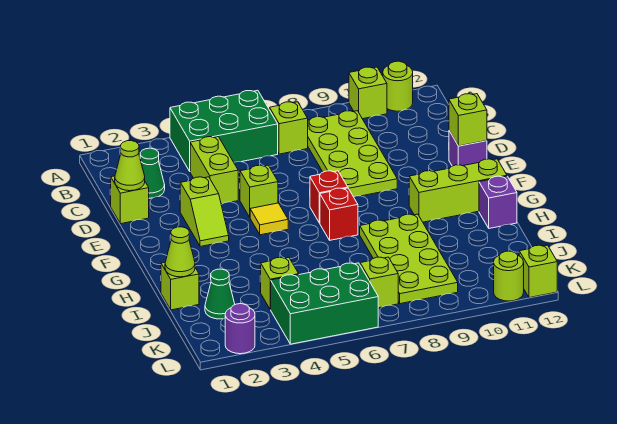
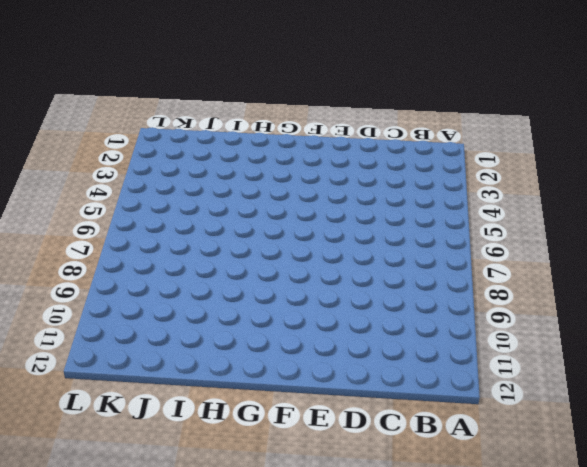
none -> green 2x3 brick [170,90,278,171]
none -> lime 1x1 brick [349,67,387,119]
none -> lime 1x1 round brick [383,61,413,111]

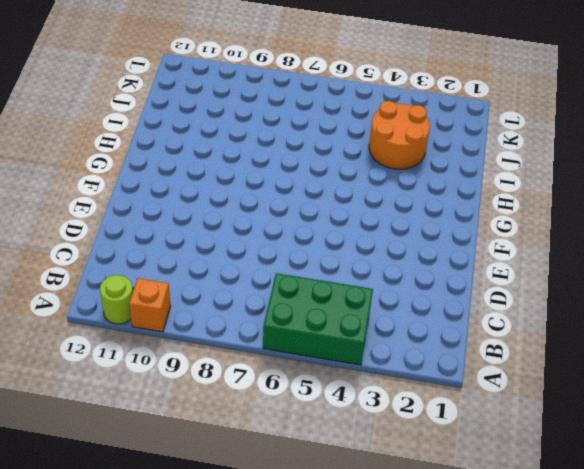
orange 1x1 brick [129,278,171,332] -> lime 1x1 brick [349,67,387,119]
orange 2x2 round brick [369,101,430,169] -> lime 1x1 brick [260,257,299,309]
none -> lime 1x1 brick [270,102,308,154]
none -> lime 2x4 plate [308,111,397,197]
none -> green 1x1 cone [140,148,165,198]

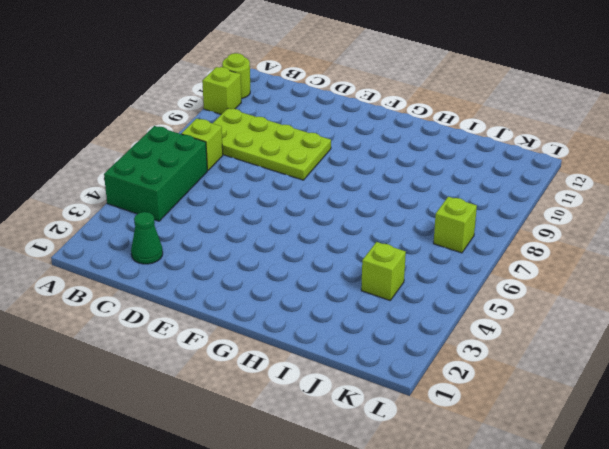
none -> lime 1x2 brick [190,137,238,204]
none -> lime 1x1 brick [111,176,149,224]
none -> lime 1x2 slope [180,177,229,247]

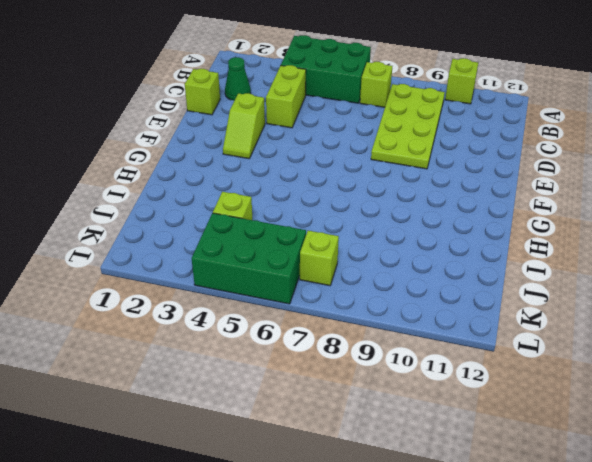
none -> lime 1x1 round brick [383,61,413,111]
none -> lime 1x1 brick [240,165,278,217]
none -> purple 1x1 brick [449,131,487,166]

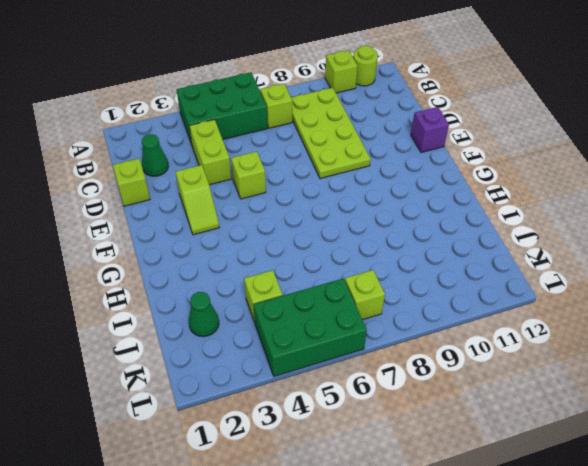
none -> yellow 1x1 tile [250,203,288,235]
none -> red 1x1 brick [310,171,348,223]
none -> red 1x1 brick [320,188,358,240]

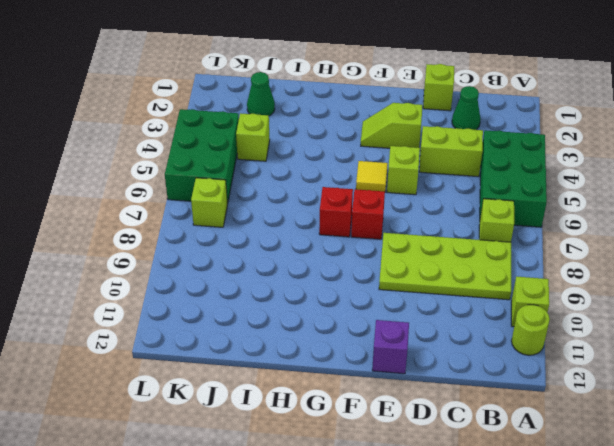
none -> lime 1x3 brick [409,159,507,222]
none -> lime 2x4 plate [360,214,458,304]
none -> purple 1x1 brick [479,176,517,228]

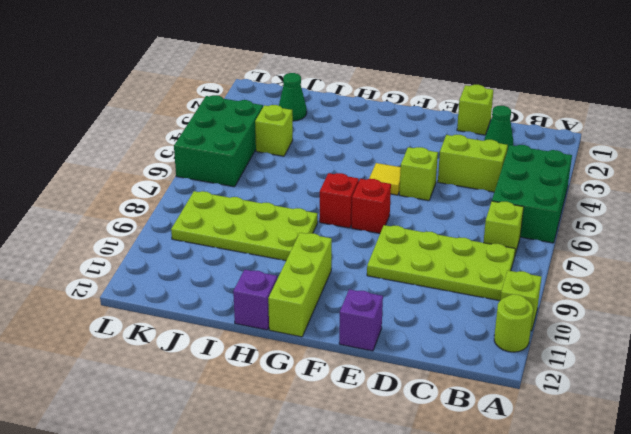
none -> lime 1x2 slope [180,177,229,247]
none -> lime 1x1 brick [161,262,199,310]
none -> lime 1x1 brick [360,257,398,308]

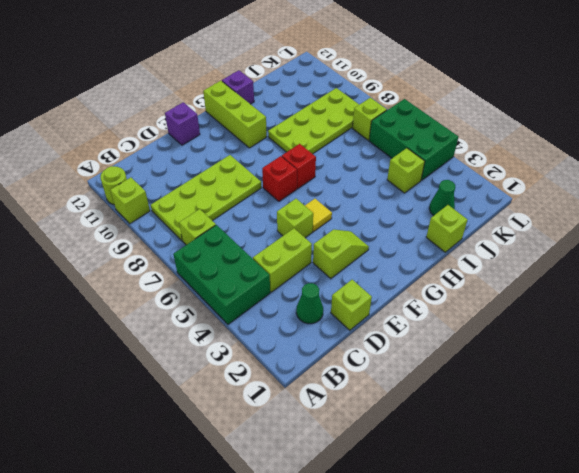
none -> purple 1x1 round brick [225,304,255,354]
none -> lime 1x1 round brick [494,251,524,301]
none -> lime 1x1 brick [519,245,557,298]

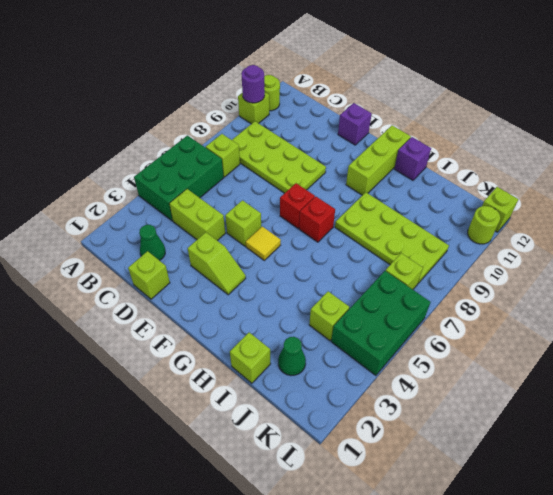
purple 1x1 round brick [241,65,265,103] -> purple 1x1 round brick moved to [225,304,255,354]
none -> lime 1x1 cone [115,141,145,191]
none -> lime 1x1 brick [449,94,487,146]
none -> lime 1x1 cone [165,227,195,277]

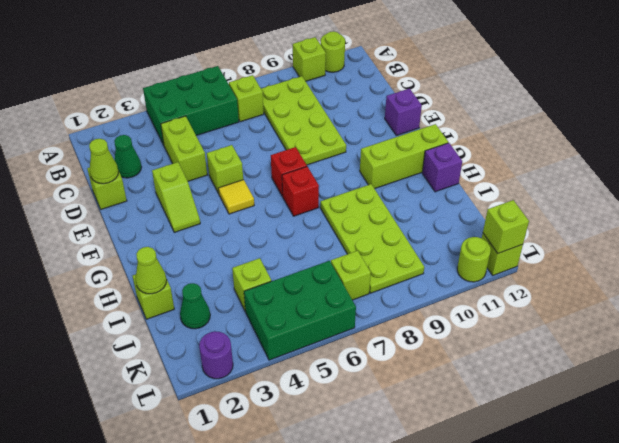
lime 1x1 brick [483,200,529,253] -> lime 1x1 brick moved to [449,94,487,146]

